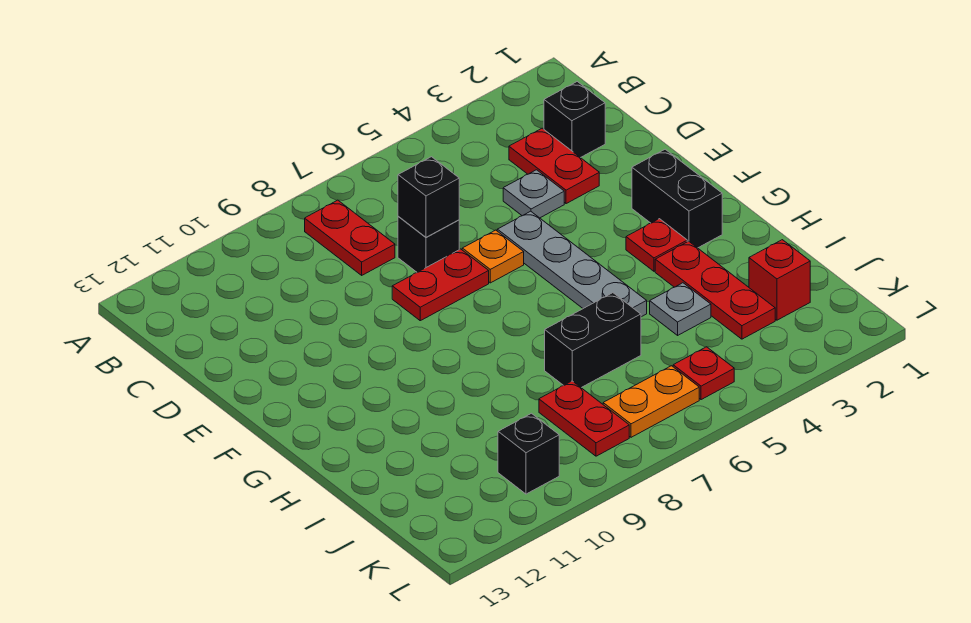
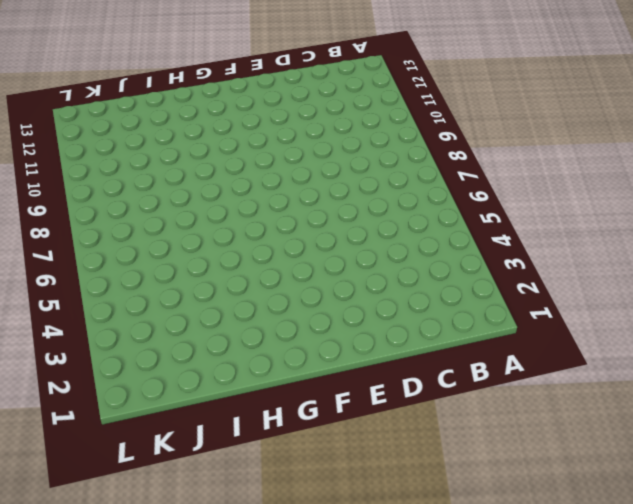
none -> red 1x2 plate [305,200,395,275]
none -> black 1x1 brick [544,82,605,158]
none -> red 1x2 plate [509,128,599,204]

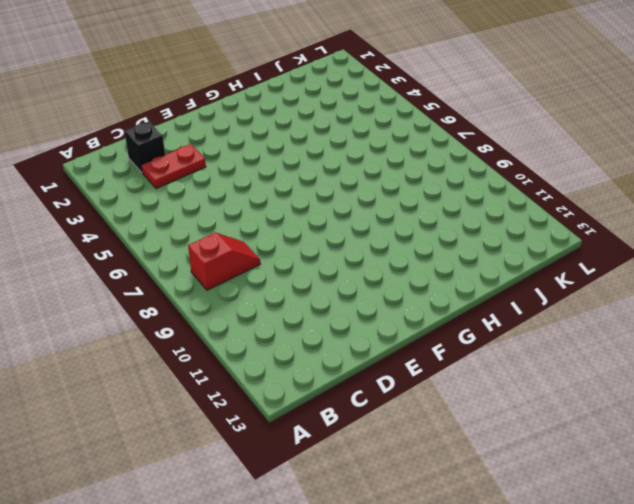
red 1x2 slope [188,232,260,290] -> red 1x2 plate [305,200,395,275]
none -> grey 1x1 plate [503,170,564,218]
none -> black 1x1 brick [398,217,459,272]
none -> grey 1x4 plate [497,211,647,317]

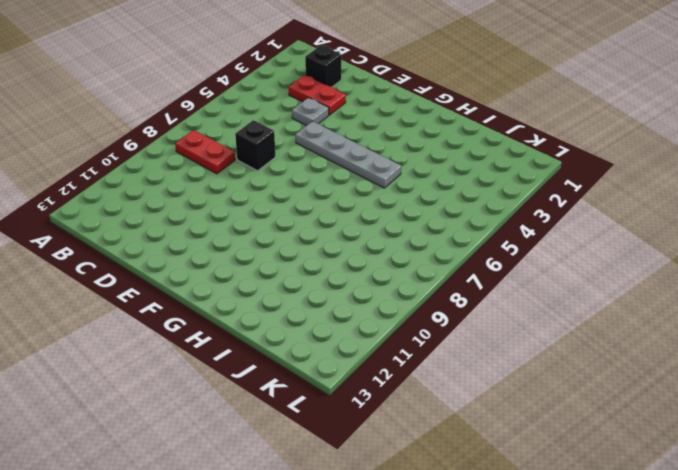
none -> orange 1x1 plate [462,230,524,283]
none -> red 1x2 plate [392,249,489,321]
none -> black 1x2 brick [632,149,722,248]

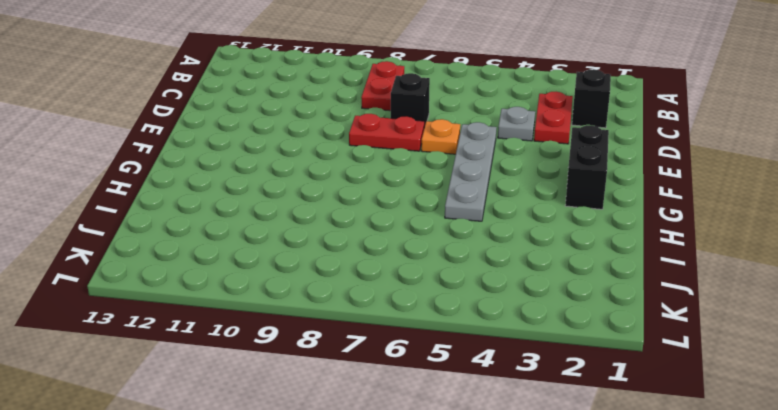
none -> red 1x1 plate [626,219,687,271]
none -> red 1x3 plate [655,241,775,339]
none -> grey 1x1 plate [650,283,711,335]

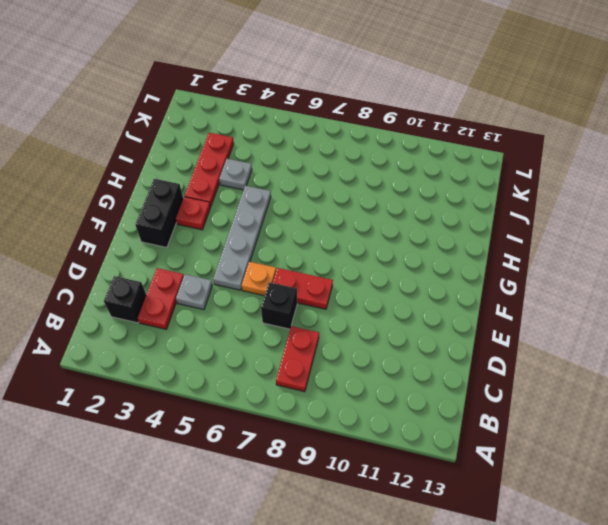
none -> black 1x2 brick [545,293,641,388]
none -> red 1x1 brick [749,240,810,320]
none -> red 1x2 plate [539,381,629,456]

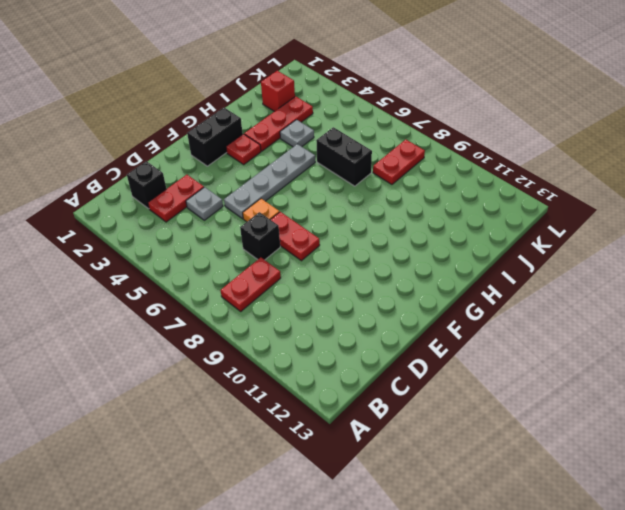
none -> red 1x1 plate [673,347,734,400]
none -> orange 1x2 plate [603,366,699,437]
none -> black 1x1 brick [498,413,559,494]

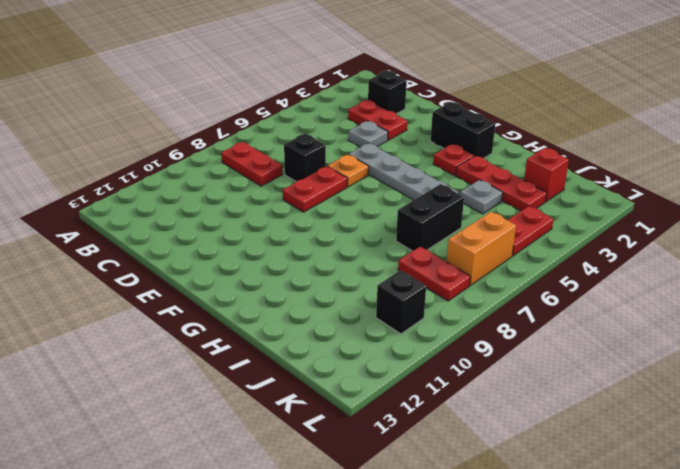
red 1x2 plate [508,206,553,256] -> red 1x1 plate [673,347,734,400]
orange 1x2 brick [447,212,516,285] -> orange 1x2 plate [603,366,699,437]
none -> black 1x1 brick [398,157,459,237]

